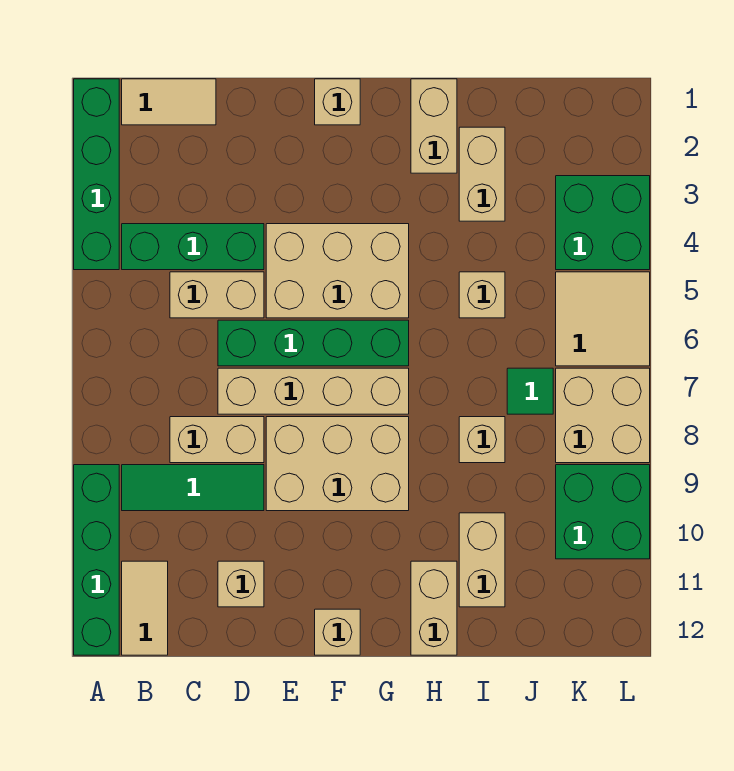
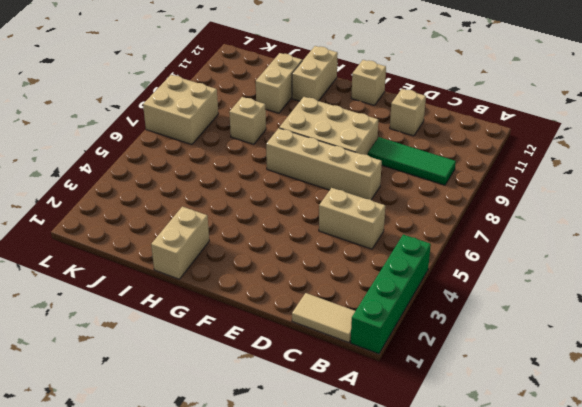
none -> green 1x4 brick [74,465,119,655]
none -> green 1x3 brick [122,224,264,270]
none -> tan 1x2 tile [122,561,168,655]

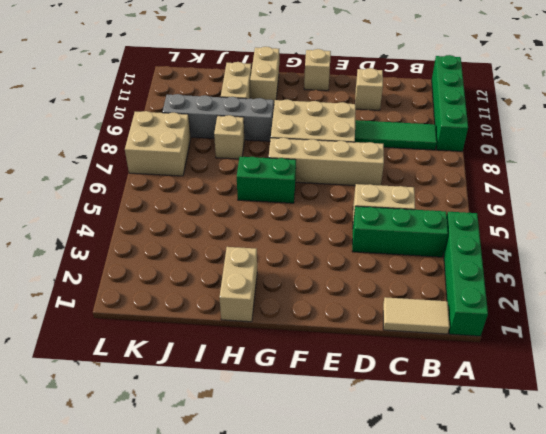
green 1x2 brick [237,157,296,203] -> green 1x4 brick [218,320,409,366]
grey 1x4 brick [162,94,274,141] -> green 2x2 brick [556,465,650,559]
none -> tan 1x2 tile [122,561,168,655]
none -> tan 1x2 brick [170,417,264,463]
none -> tan 2x3 brick [266,224,409,318]

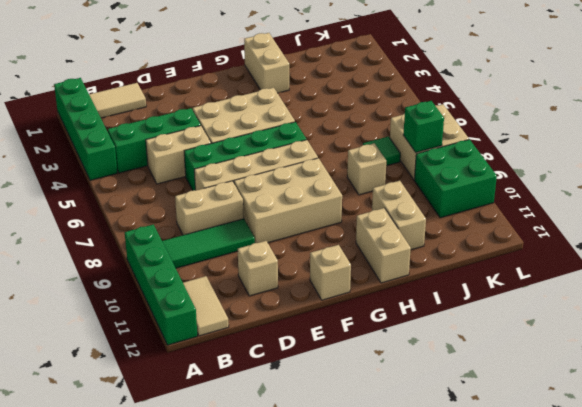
green 1x1 brick [403,101,444,152] -> none
none -> tan 1x1 brick [315,79,360,125]
none -> tan 1x2 brick [459,127,505,221]
none -> tan 1x1 brick [459,272,505,318]

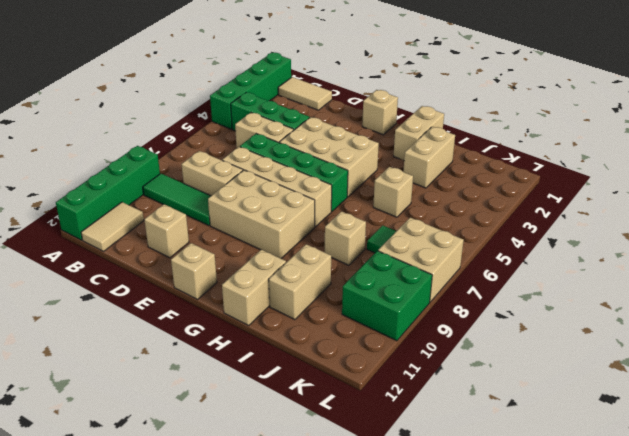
none -> green 2x2 brick [556,176,650,270]
none -> tan 2x2 tile [556,272,650,366]

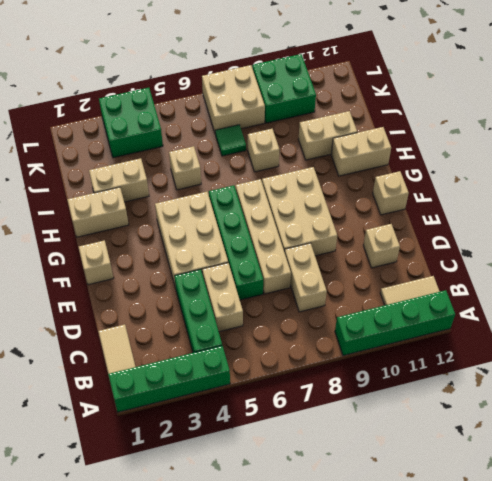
none -> green 1x3 tile [122,465,264,511]
none -> tan 2x2 tile [556,272,650,366]

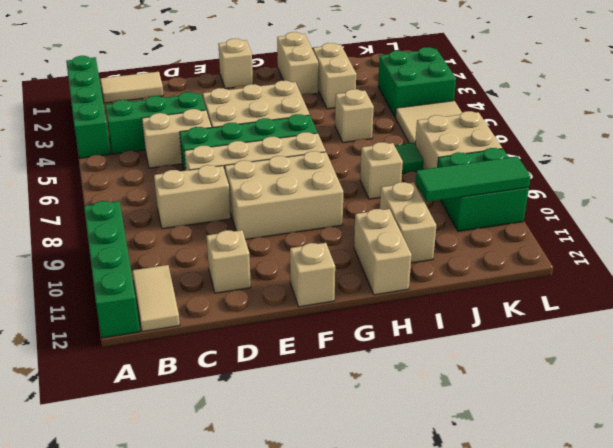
green 1x3 tile [416,156,531,202] -> green 1x3 tile moved to [122,465,264,511]

